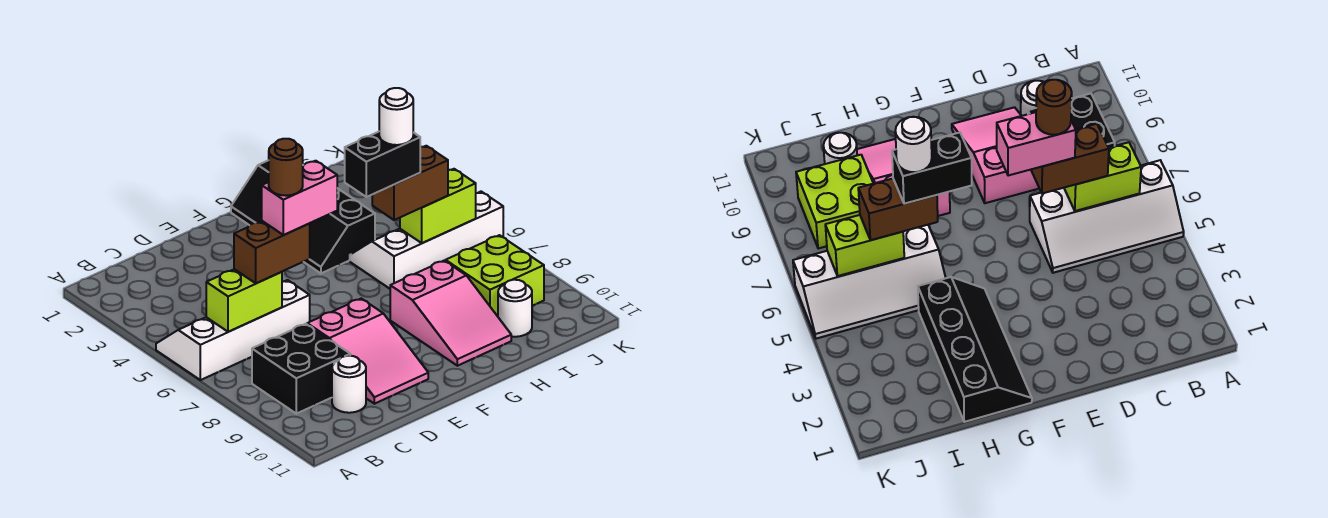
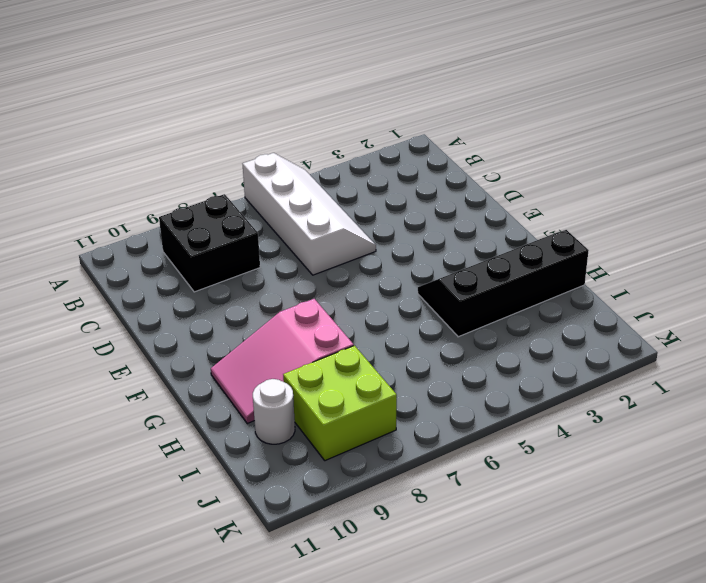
none -> white 1x1 round brick [332,356,366,413]
none -> pink 2x3 slope [307,299,428,404]
none -> white 2x4 slope [350,192,503,289]

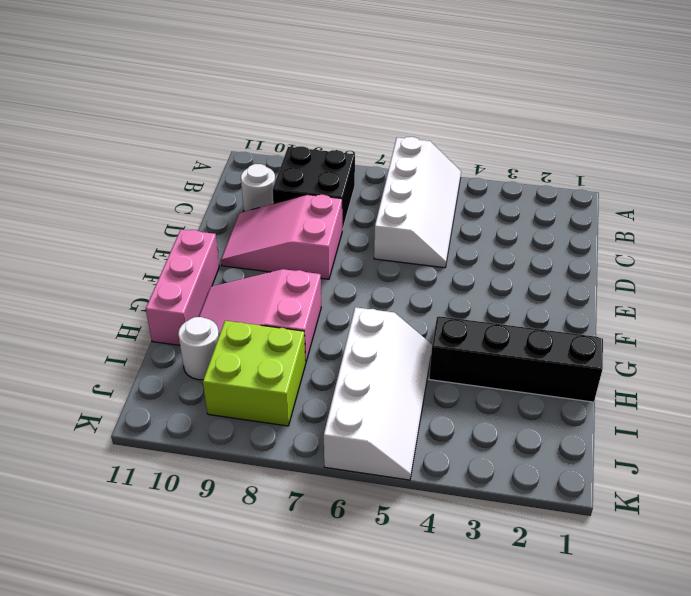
pink 1x3 brick [146,230,219,345] -> none
none -> lime 1x2 brick [206,269,282,332]
none -> lime 1x2 brick [400,169,476,243]
none -> brown 1x2 brick [234,221,310,283]

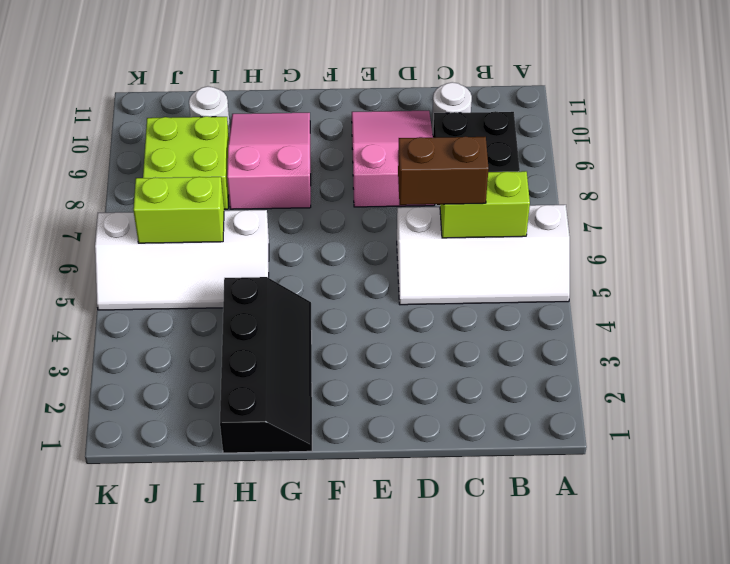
none -> brown 1x2 brick [372,146,448,220]
none -> pink 1x2 brick [262,161,337,235]
none -> black 1x2 brick [345,132,420,197]

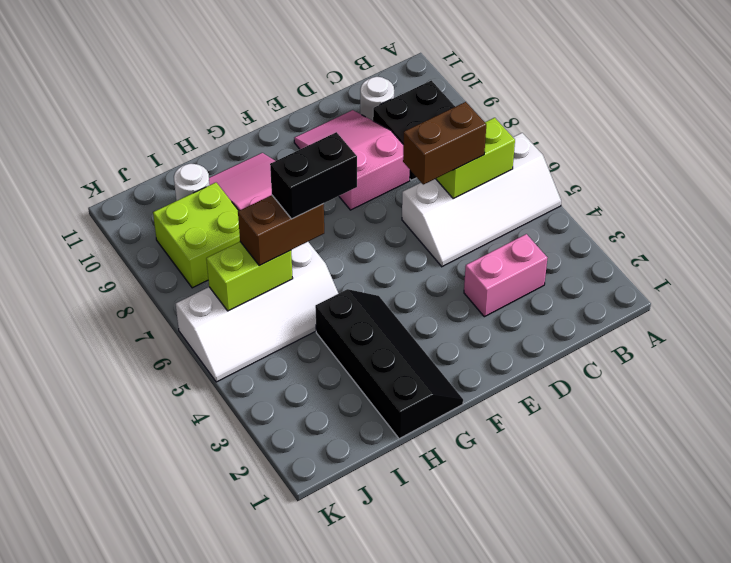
pink 1x2 brick [464,234,547,317] -> pink 1x2 brick moved to [262,161,337,235]
none -> brown 1x1 round brick [269,139,303,196]
none -> white 1x1 round brick [379,88,413,145]

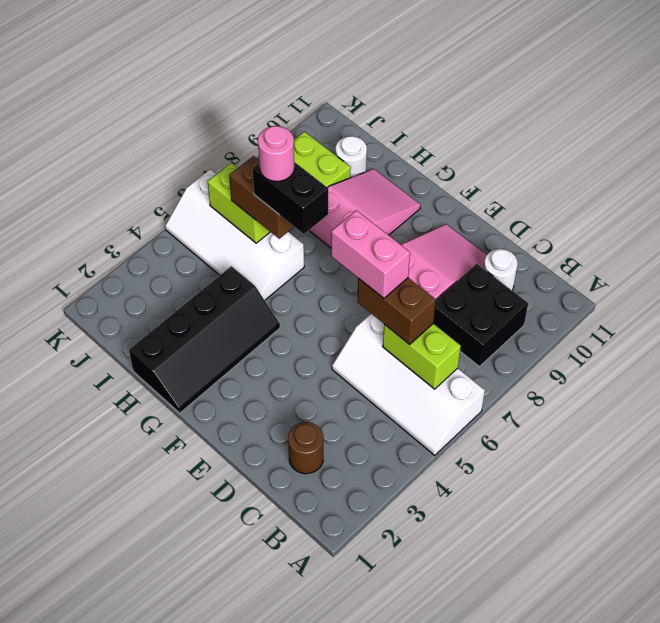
brown 1x1 round brick [288,422,323,474] -> brown 1x1 round brick moved to [269,139,303,196]
pink 1x1 round brick [258,126,294,181] -> white 1x1 round brick [379,88,413,145]

